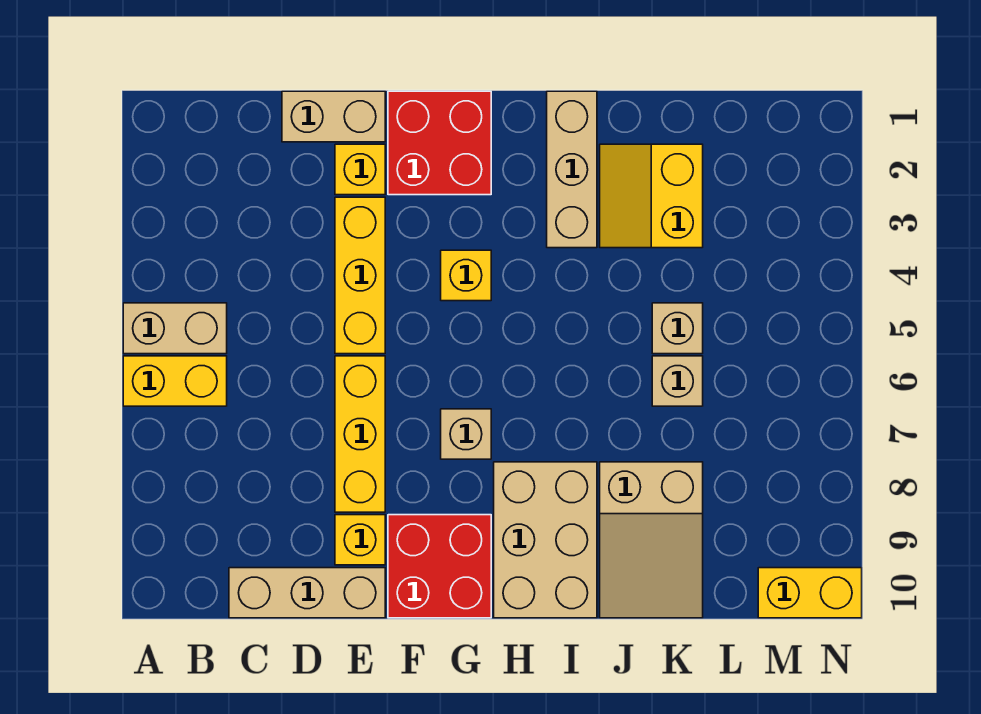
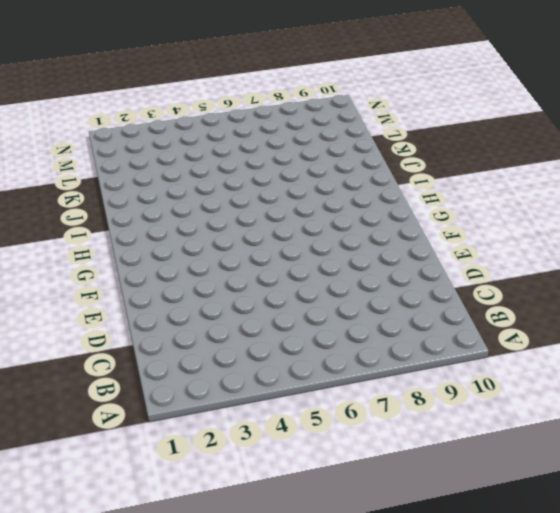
none -> tan 1x2 brick [123,303,227,354]
none -> yellow 1x2 brick [123,356,227,406]
none -> tan 1x3 brick [229,568,385,618]

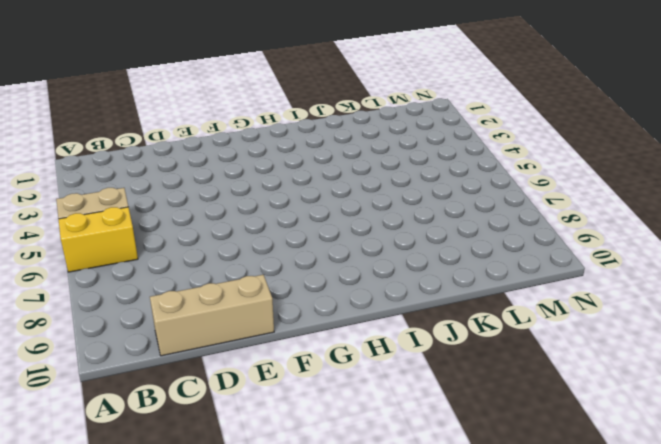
none -> tan 1x2 brick [282,91,385,142]
none -> yellow 1x1 brick [335,144,385,195]
none -> yellow 1x3 brick [335,197,385,354]

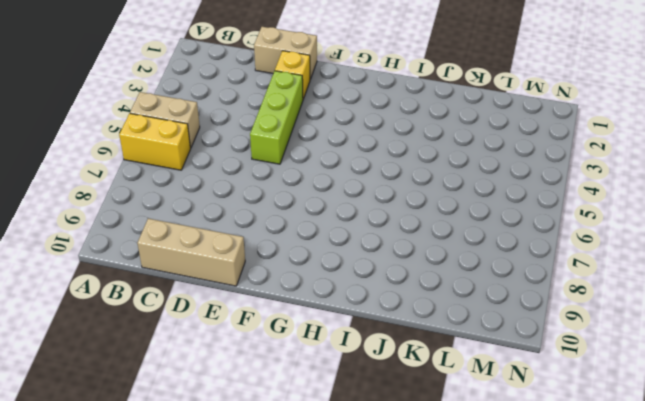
lime 1x3 brick [250,71,303,164] -> yellow 1x3 brick [335,197,385,354]
none -> yellow 1x3 brick [335,356,385,512]
none -> yellow 1x1 brick [335,515,385,565]
none -> red 2x2 brick [388,91,491,195]

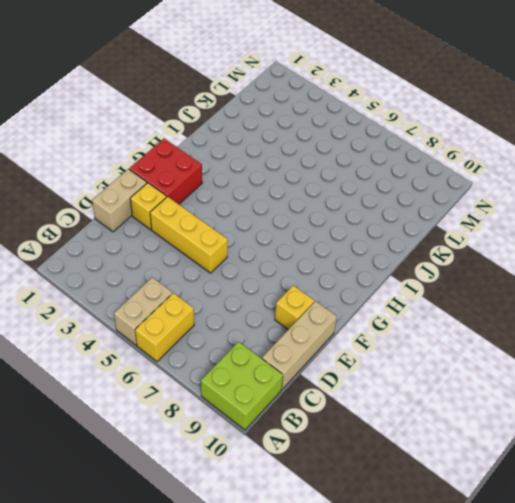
lime 2x2 brick [201,342,283,430] -> none
none -> yellow 1x3 brick [335,356,385,512]
none -> red 2x2 brick [388,515,491,618]
none -> yellow 1x1 brick [441,250,491,301]

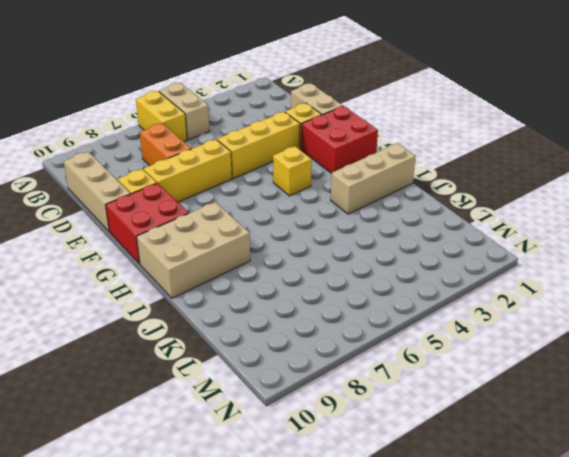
orange 1x2 brick [140,123,191,166] -> none
none -> tan 1x1 brick [441,409,491,459]
none -> yellow 2x2 slope [600,144,703,248]
none -> tan 2x3 slope [600,462,703,618]

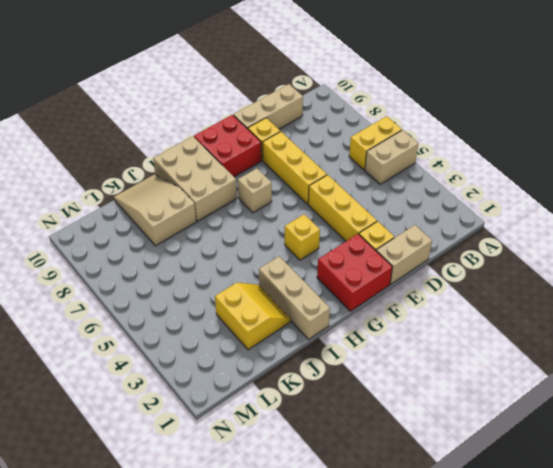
none -> tan 1x1 brick [652,303,703,354]
none -> tan 1x1 brick [652,356,703,406]
none -> yellow 1x2 brick [758,568,862,618]

